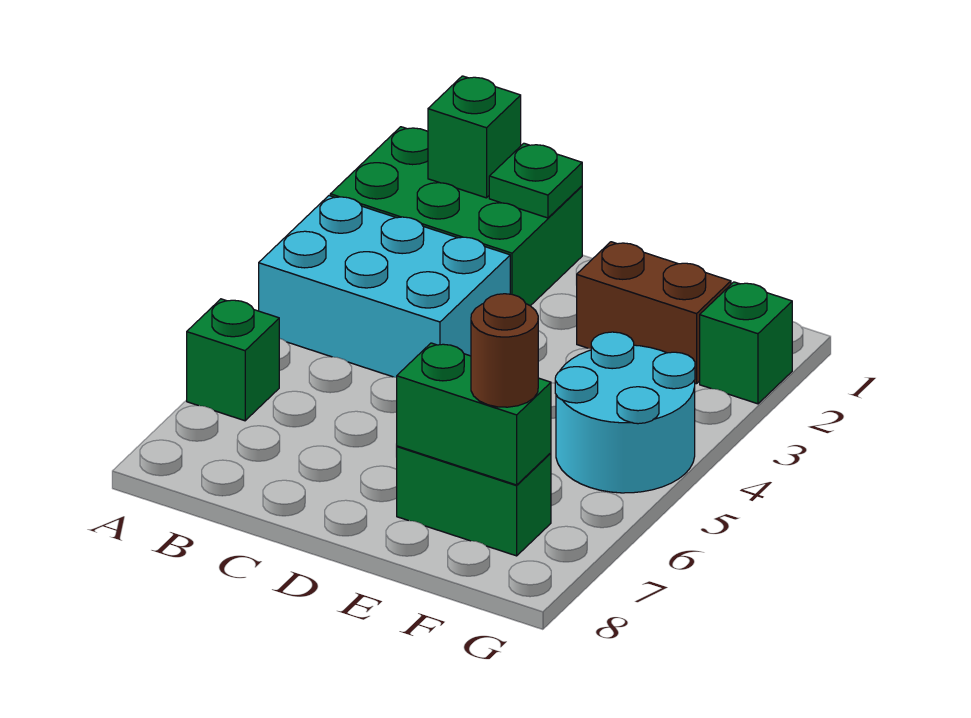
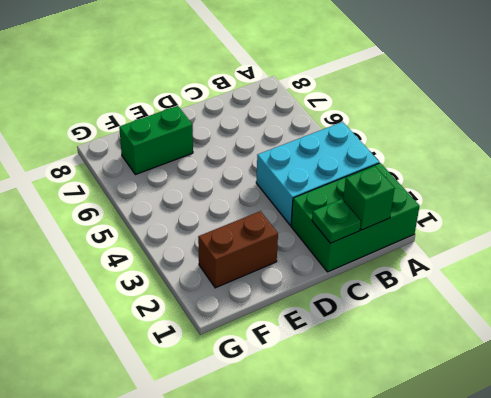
none -> green 1x1 brick [187,299,279,421]
none -> cyan 2x2 round brick [555,332,695,493]

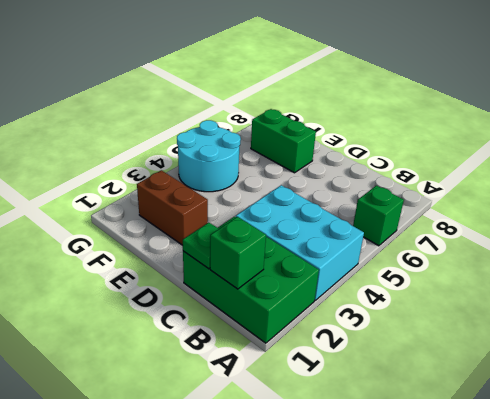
none -> green 1x1 brick [700,282,792,404]
none -> green 1x2 brick [396,343,551,485]

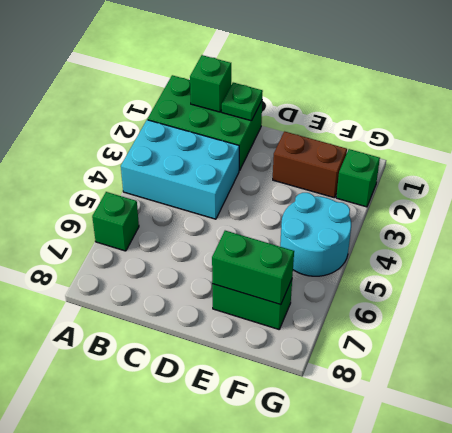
none -> brown 1x1 round brick [471,294,538,407]

